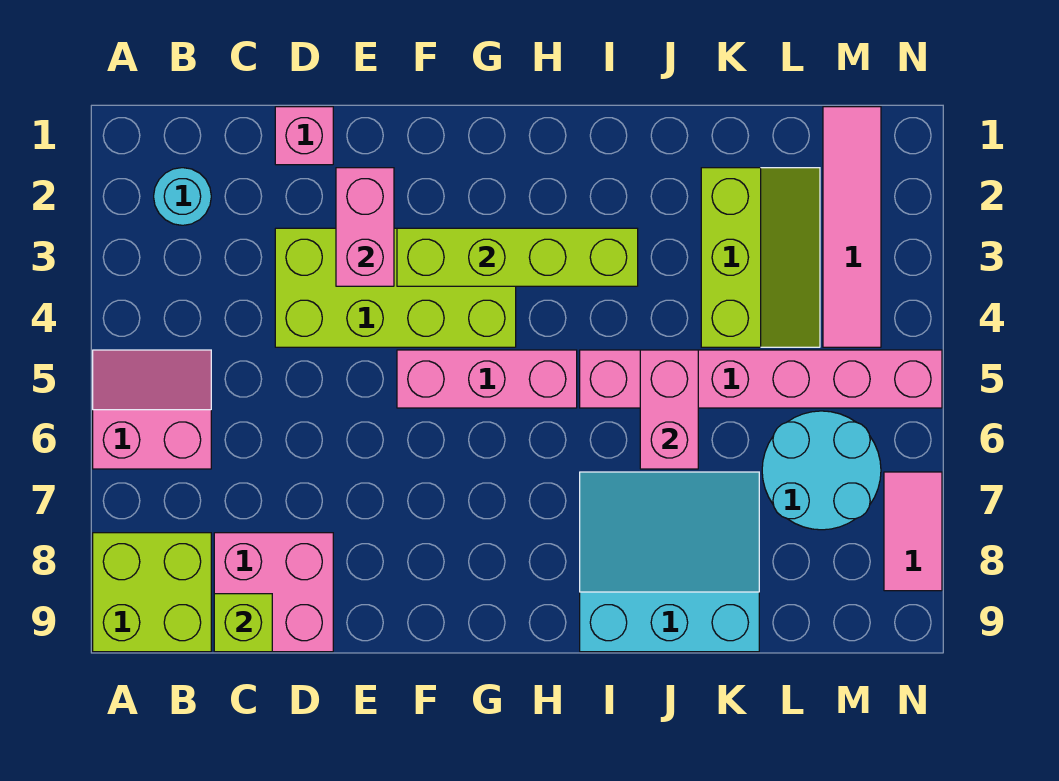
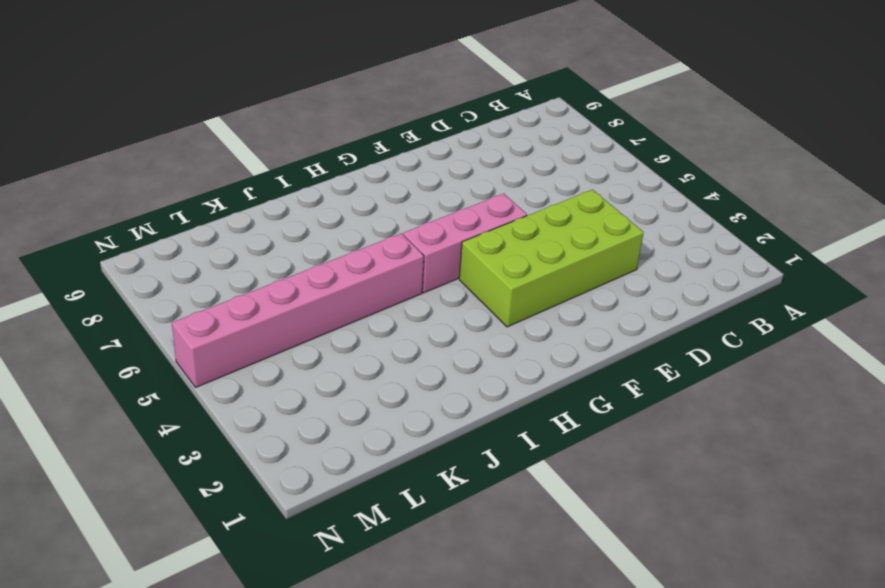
none -> pink 2x2 slope [93,350,211,469]
none -> lime 2x2 brick [93,533,211,652]
none -> cyan 1x1 round brick [154,168,211,225]

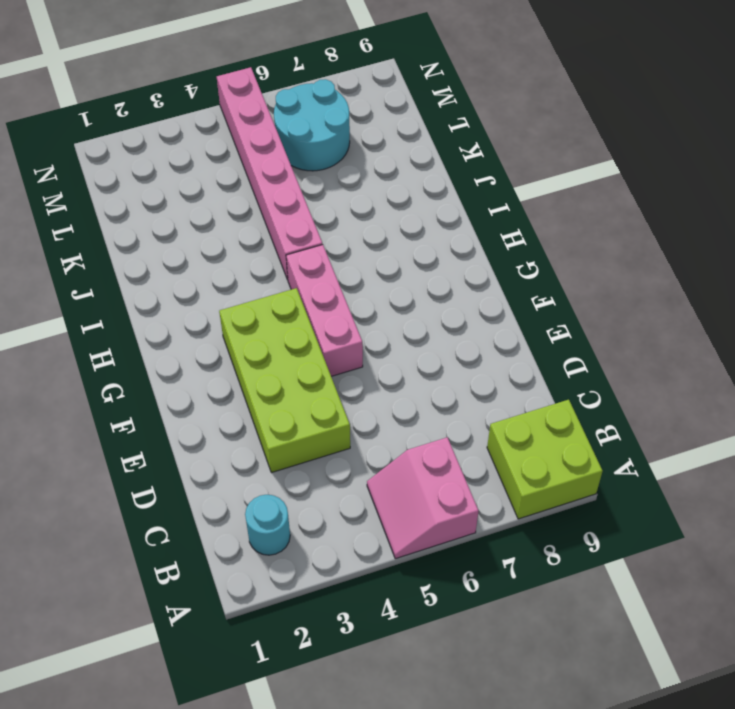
none -> pink 2x2 brick [214,533,333,652]
none -> pink 1x1 brick [275,107,333,165]
none -> cyan 3x3 slope [580,472,759,652]

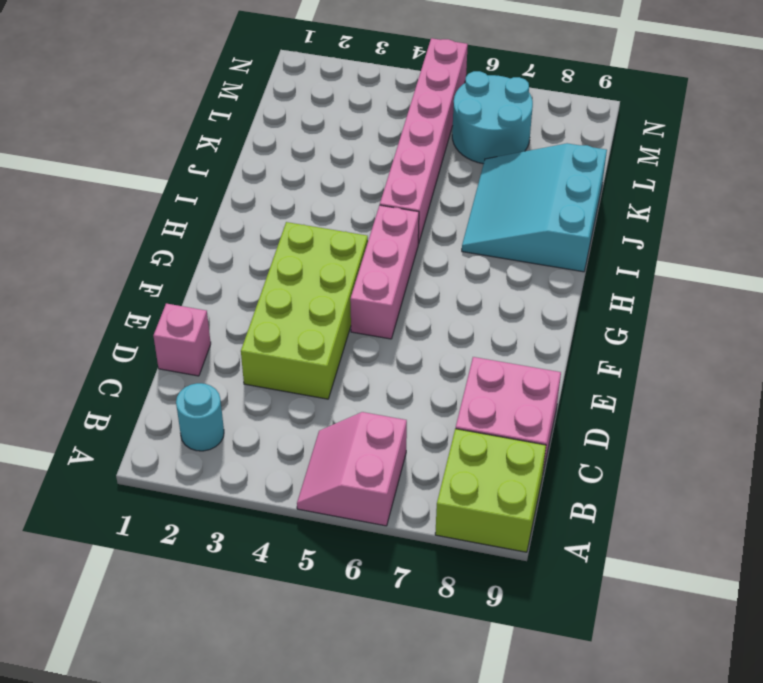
none -> lime 2x3 slope [701,168,820,347]
none -> pink 1x4 tile [823,107,881,347]
none -> pink 1x2 tile [884,472,942,591]

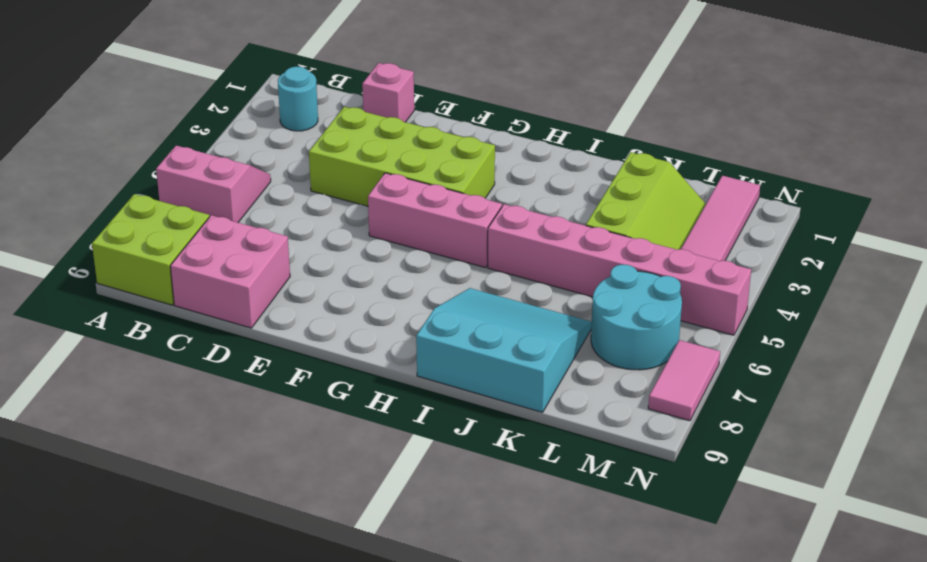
none -> lime 1x1 brick [214,594,272,652]
none -> pink 1x2 brick [336,168,394,286]
none -> lime 1x4 brick [397,228,638,286]

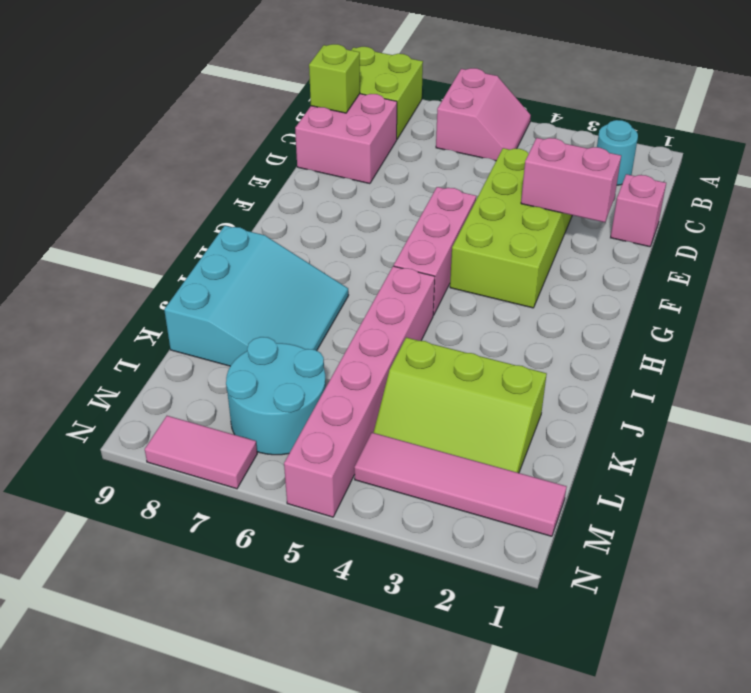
none -> lime 1x4 brick [397,228,638,286]
none -> pink 1x2 brick [640,350,698,469]

